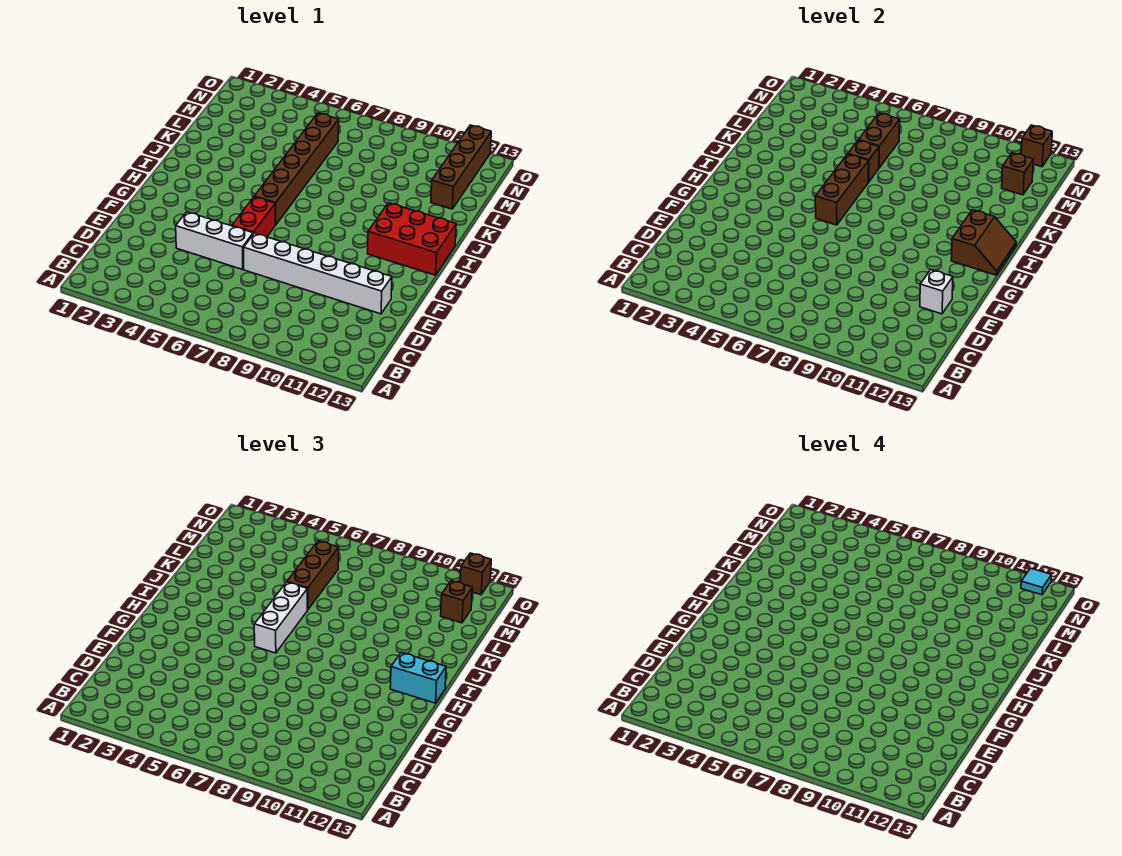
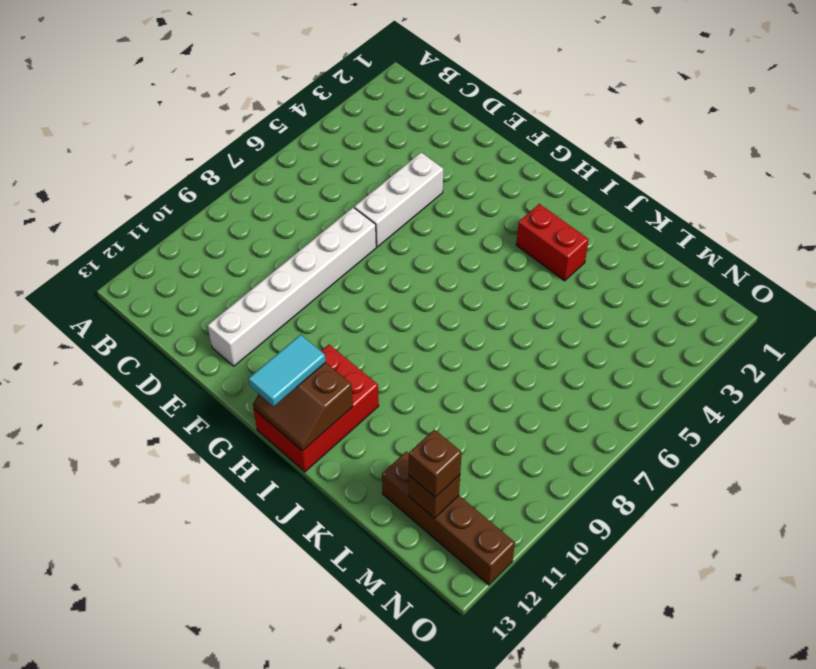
cyan 1x2 tile [249,335,326,406] -> cyan 1x2 brick [390,653,446,703]
red 1x2 brick [516,204,589,281] -> red 1x2 brick moved to [232,197,275,237]
none -> brown 1x6 brick [254,113,339,225]
none -> white 1x1 brick [920,270,953,314]
none -> brown 1x3 brick [815,154,868,225]

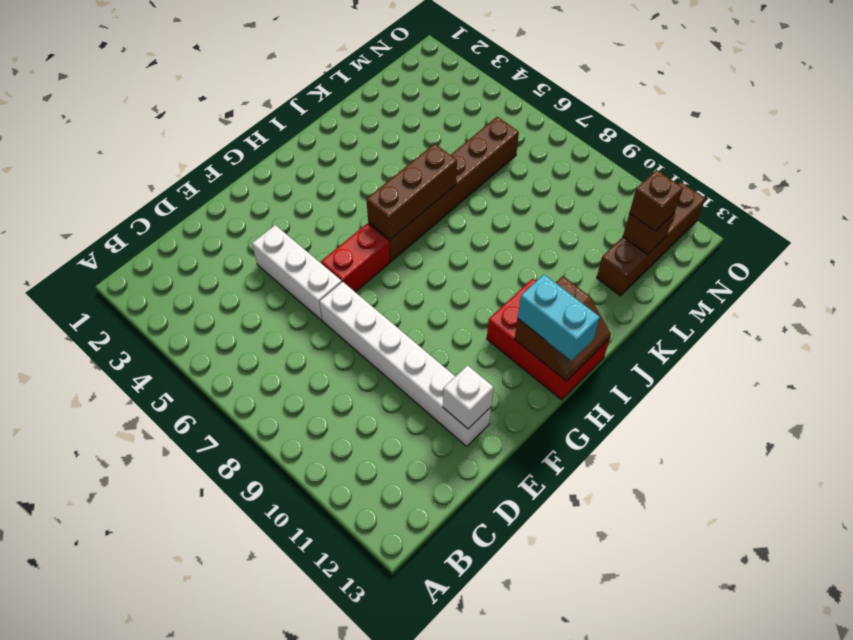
none -> brown 1x1 brick [848,140,879,182]
none -> brown 1x2 brick [859,113,900,168]
none -> brown 1x1 brick [1021,125,1052,167]

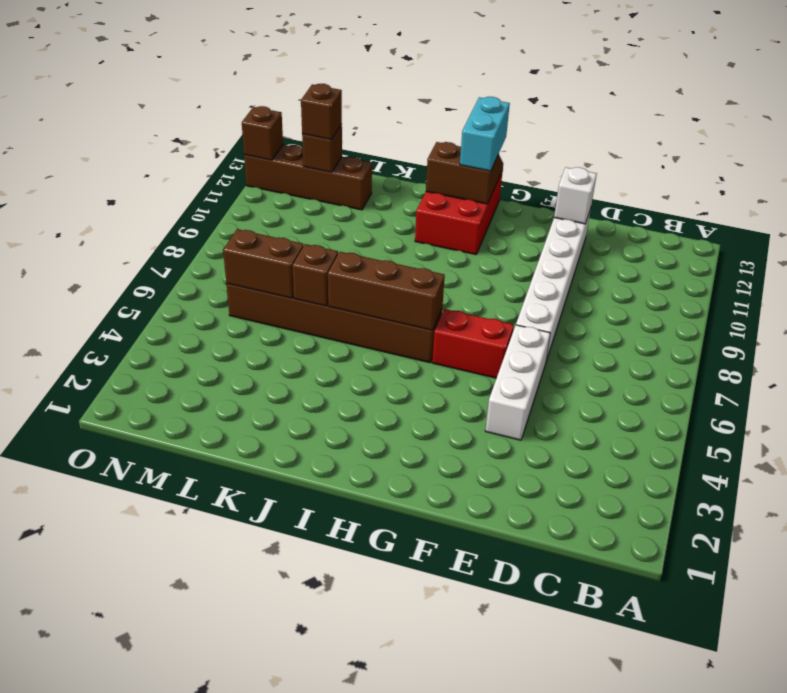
none -> white 1x3 brick [254,582,307,653]
none -> brown 1x3 brick [287,541,339,610]
none -> brown 1x1 brick [460,553,491,595]

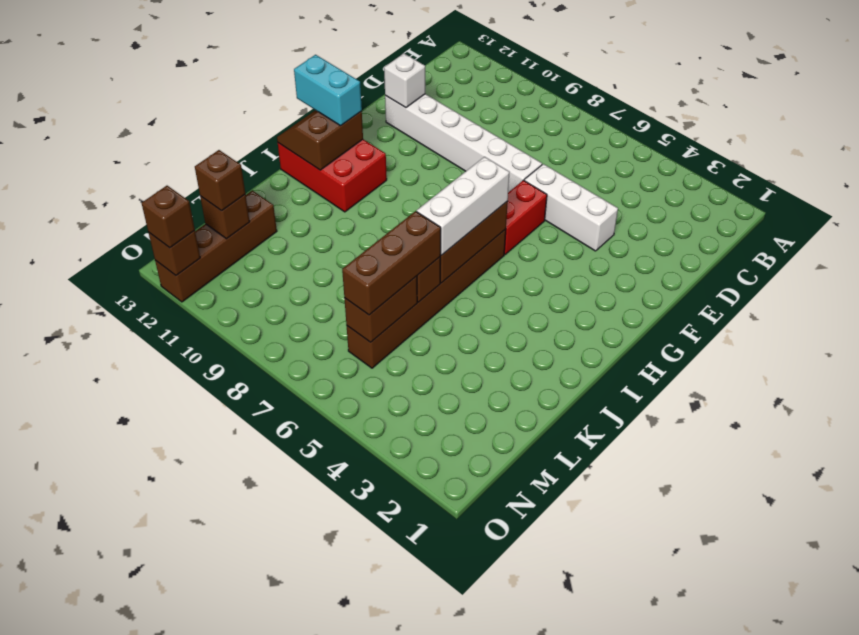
none -> cyan 1x1 tile [1021,568,1052,595]

